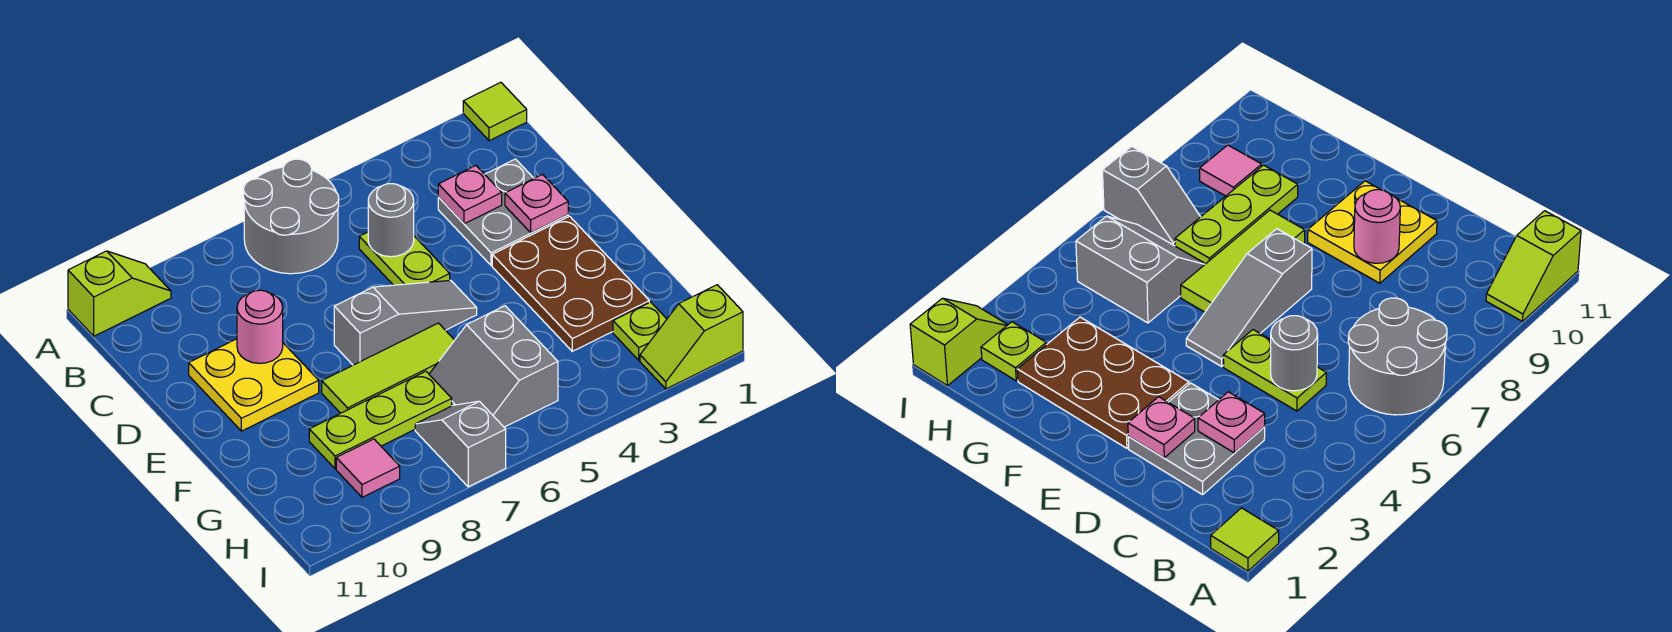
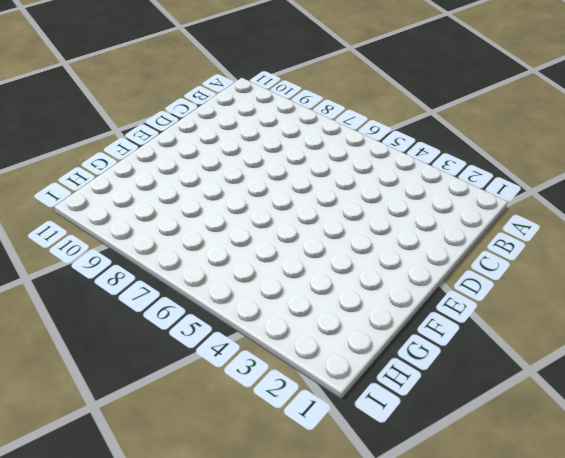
none -> lime 1x1 tile [463,82,527,141]
none -> grey 2x2 round brick [244,159,339,274]
none -> lime 1x2 slope [68,251,171,336]

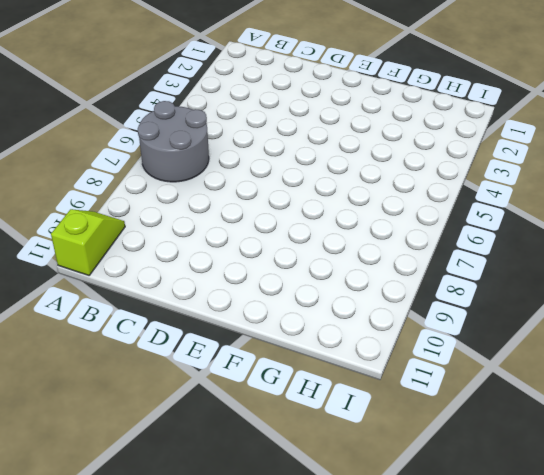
none -> lime 1x1 tile [463,82,527,141]
none -> grey 2x2 plate [438,159,568,266]
none -> lime 1x2 plate [359,232,450,285]

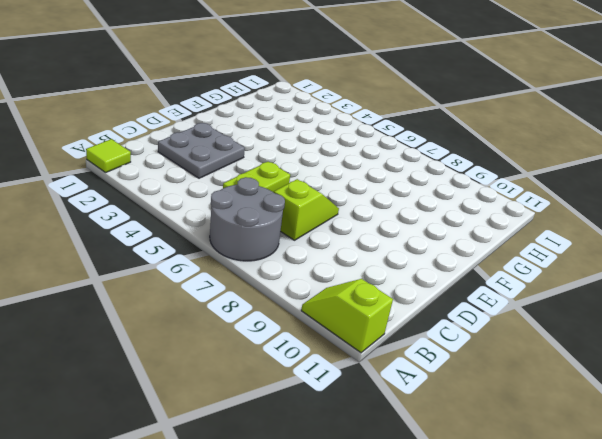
lime 1x2 slope [274,179,339,240] -> lime 1x2 slope turned to [640,285,743,389]
none -> yellow 2x2 plate [189,339,319,431]
none -> brown 2x3 plate [492,216,649,351]
none -> grey 1x3 slope [334,280,477,365]

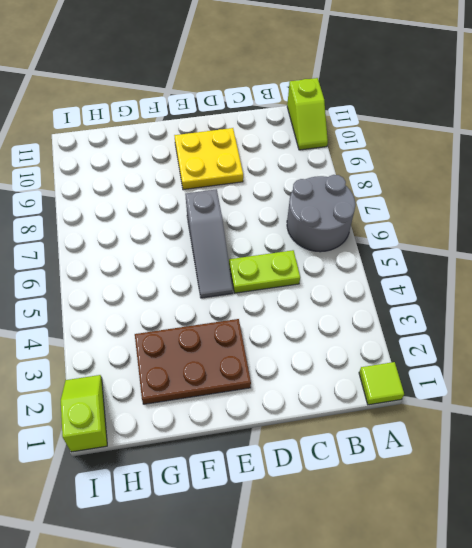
none -> grey 2x2 plate [438,159,568,266]
none -> lime 1x3 tile [322,323,455,413]
none -> grey 2x2 slope [429,306,558,427]

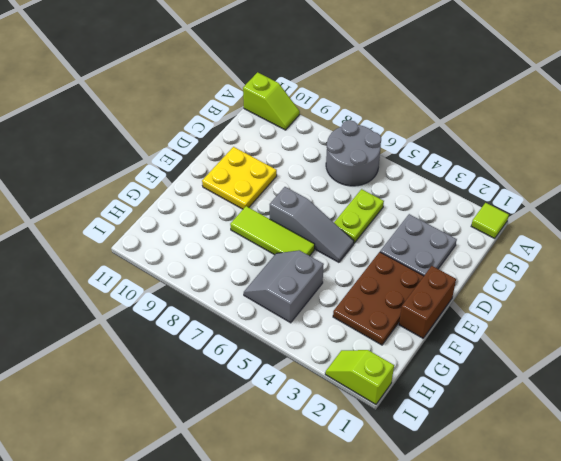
brown 1x2 brick [399,266,456,338] -> none
none -> lime 1x3 plate [309,371,452,469]
none -> lime 1x1 plate [613,302,667,360]
none -> grey 1x2 slope [415,401,506,487]

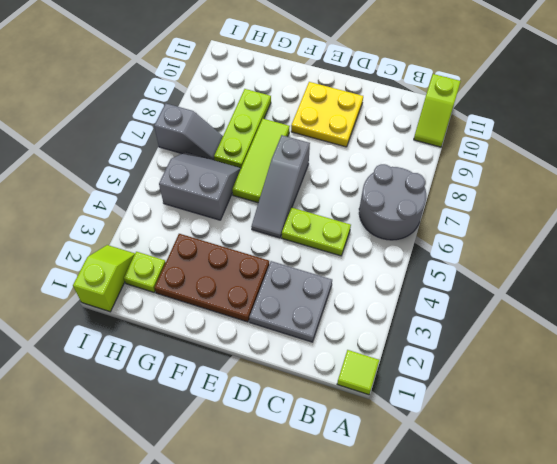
none -> pink 1x1 tile [336,439,400,497]
none -> pink 1x1 plate [438,166,502,224]
none -> grey 1x1 round brick [368,184,414,257]

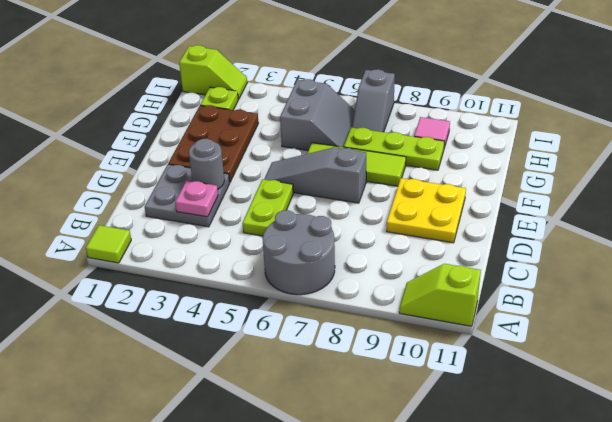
grey 1x1 round brick [189,139,225,189] -> grey 1x1 round brick moved to [368,184,414,257]
none -> pink 1x1 plate [505,175,568,233]
none -> pink 1x1 round brick [237,290,283,363]

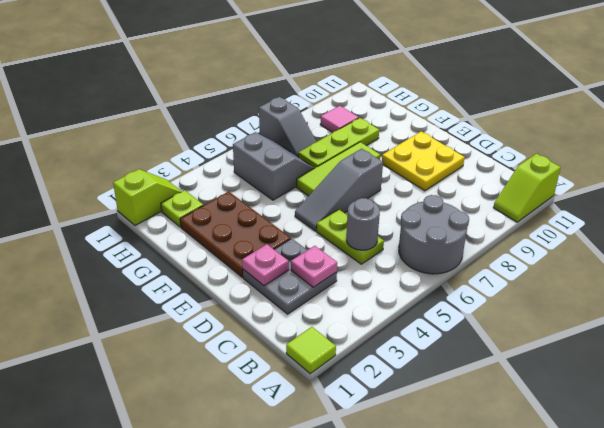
none -> pink 1x1 round brick [237,290,283,363]

